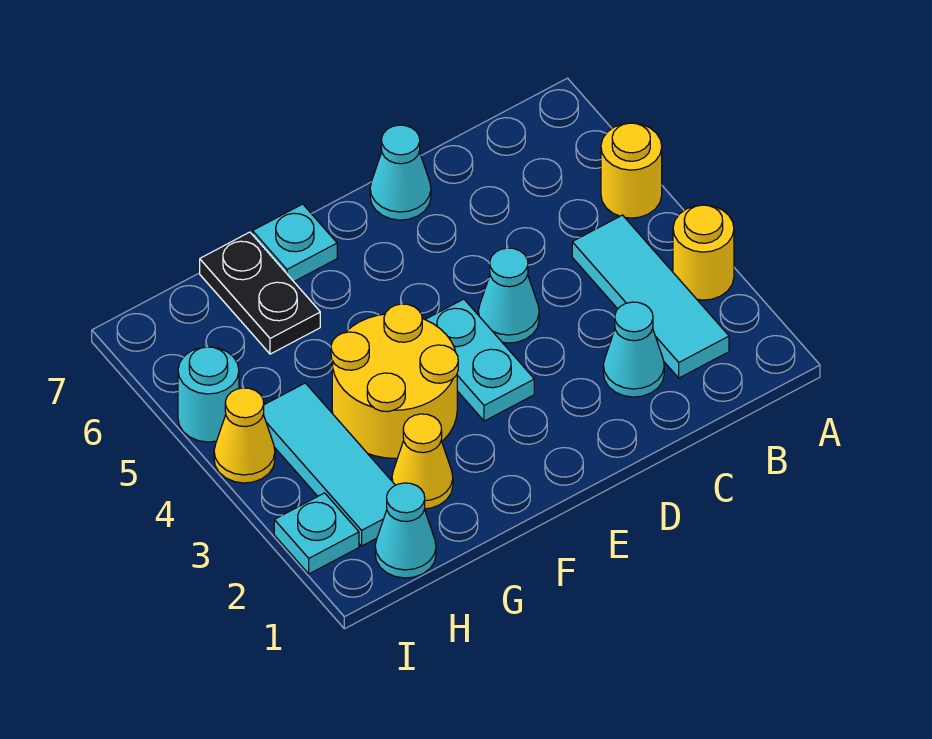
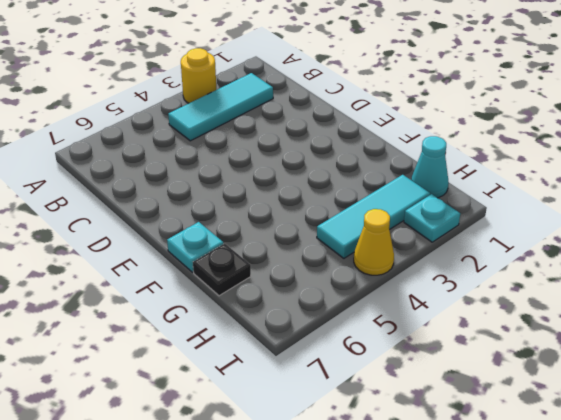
black 1x1 plate [193,243,251,296] -> black 1x2 plate [200,232,320,354]
none -> yellow 1x1 round brick [601,123,662,218]
none -> cyan 1x1 cone [603,302,664,397]
none -> cyan 1x1 cone [478,248,539,343]

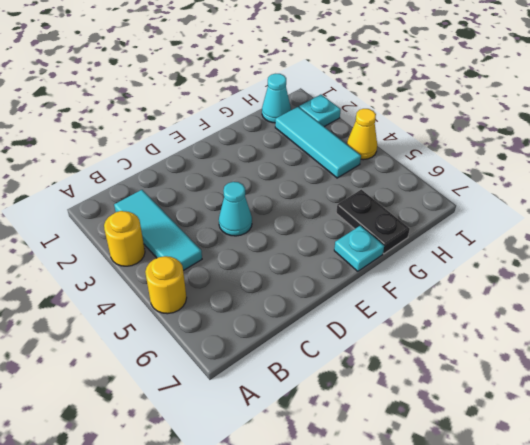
none -> cyan 1x1 cone [603,302,664,397]
none -> cyan 1x1 cone [370,125,431,220]
none -> cyan 1x2 plate [425,299,534,421]

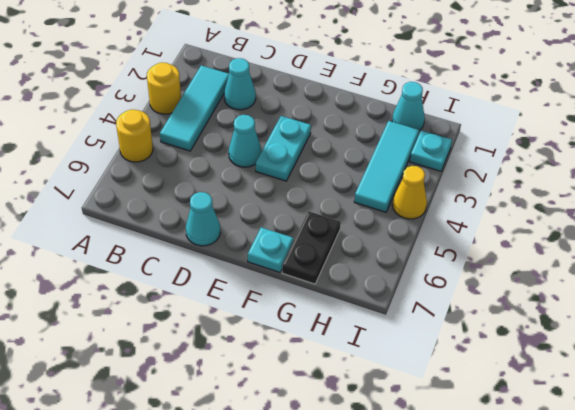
none -> yellow 2x2 round brick [331,304,458,458]
none -> yellow 1x1 cone [392,414,453,509]
none -> cyan 1x1 round brick [178,347,239,442]

